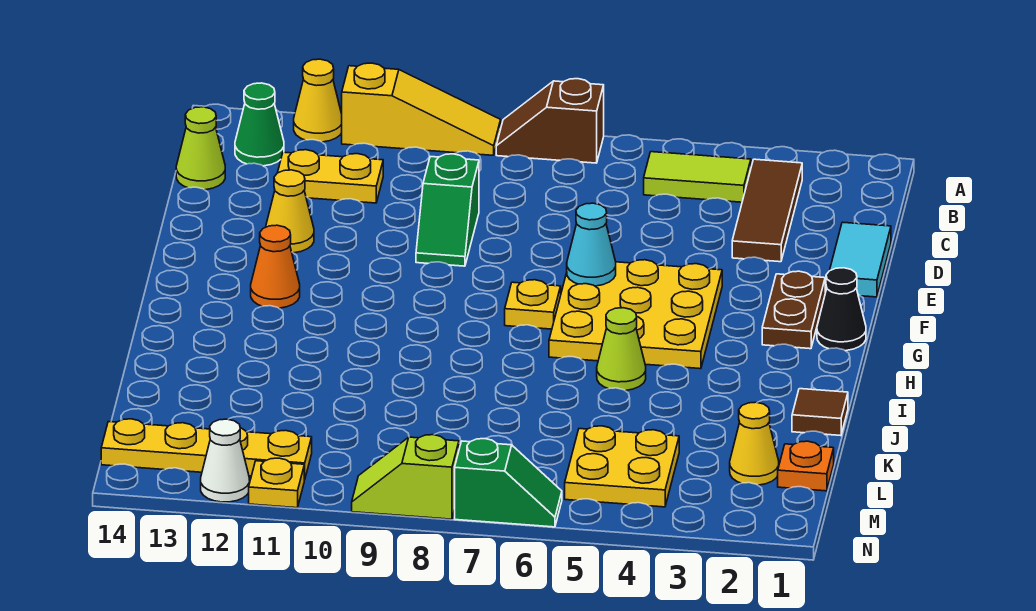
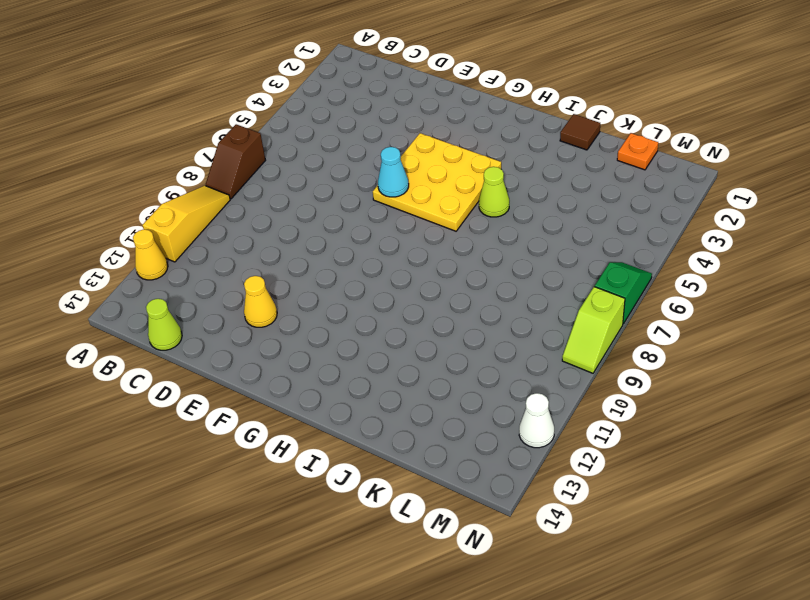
none -> brown 1x3 tile [732,159,802,262]
none -> lime 1x2 tile [644,152,751,202]
none -> green 1x1 cone [235,83,284,166]

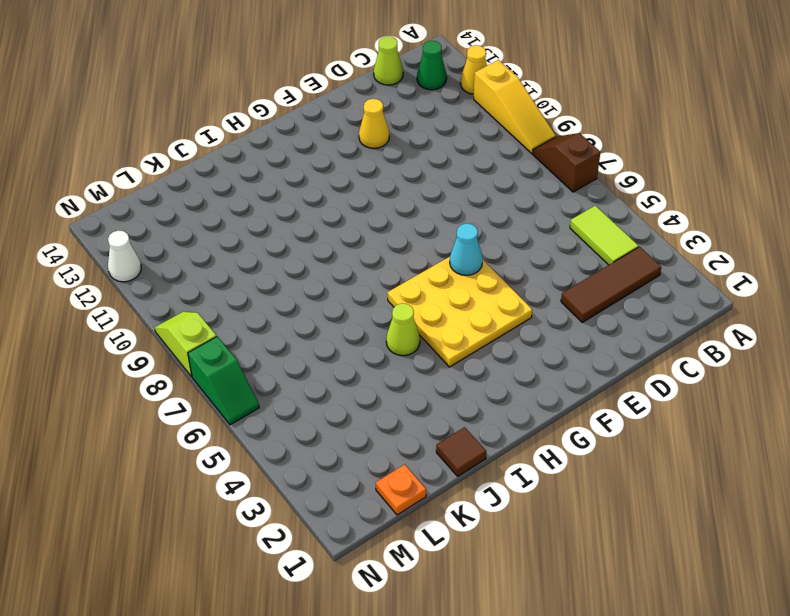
none -> yellow 1x2 plate [278,150,383,203]
none -> cyan 1x2 tile [830,222,891,297]
none -> green 1x2 slope [416,154,479,266]

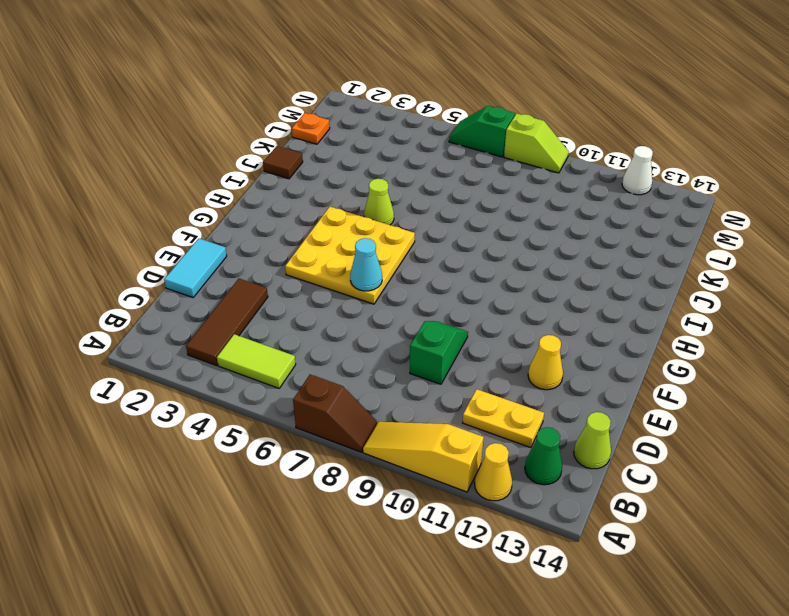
none -> brown 1x2 plate [762,271,825,349]
none -> black 1x1 cone [817,268,866,351]
none -> yellow 1x1 plate [505,280,561,329]

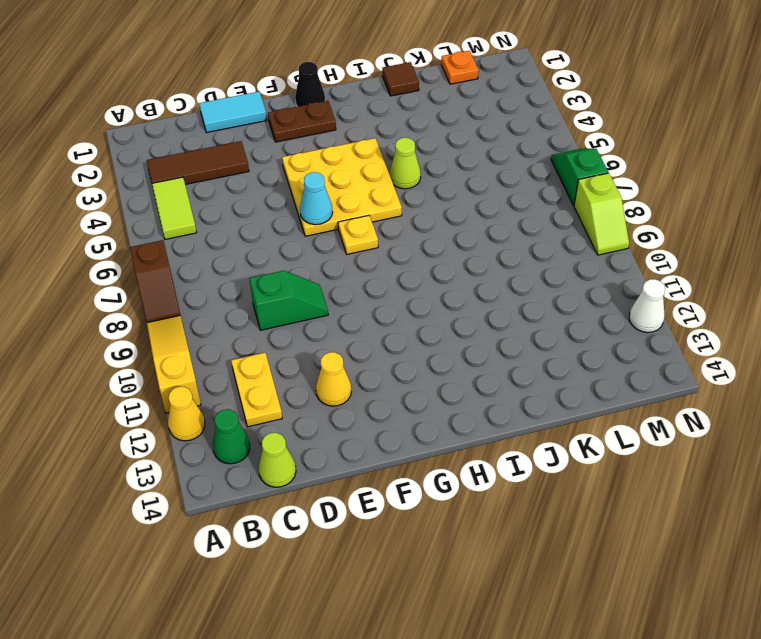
none -> orange 1x1 cone [251,225,300,308]
none -> yellow 1x1 cone [730,402,779,485]
none -> yellow 2x2 plate [565,426,679,507]

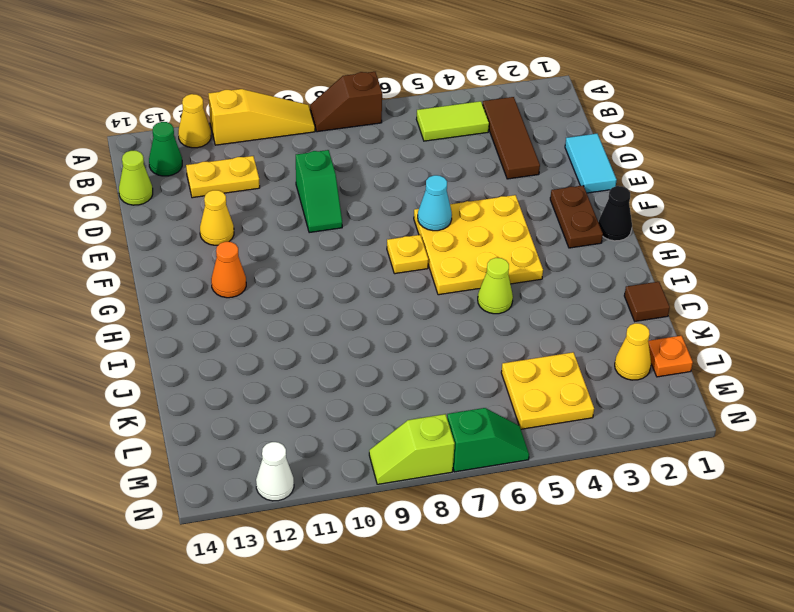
none -> yellow 1x4 plate [101,419,312,480]
none -> yellow 1x1 plate [249,458,304,508]

